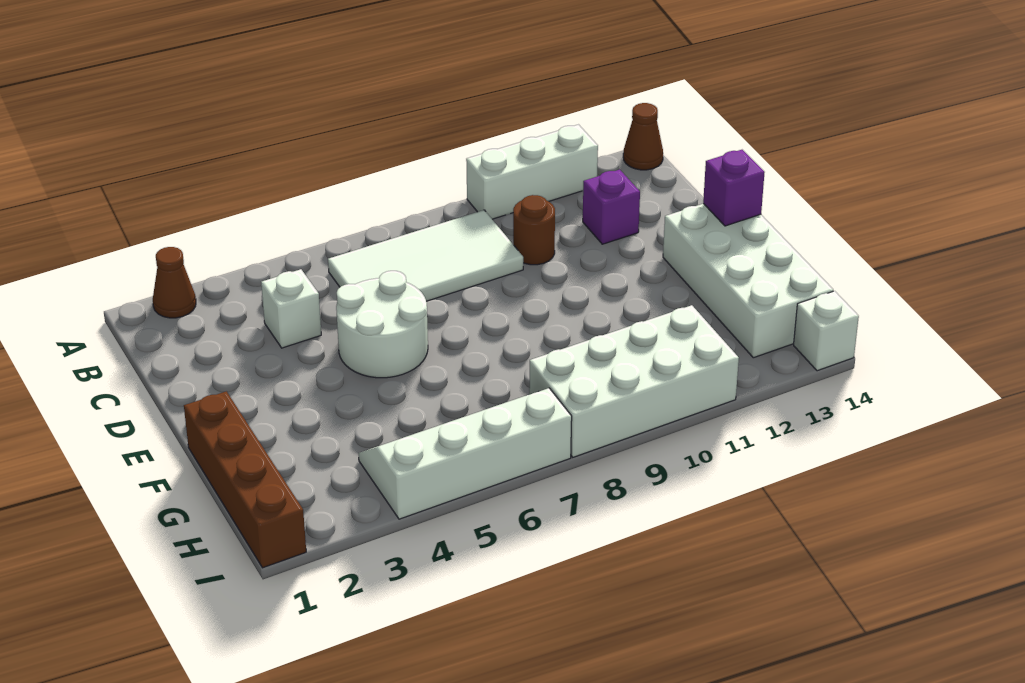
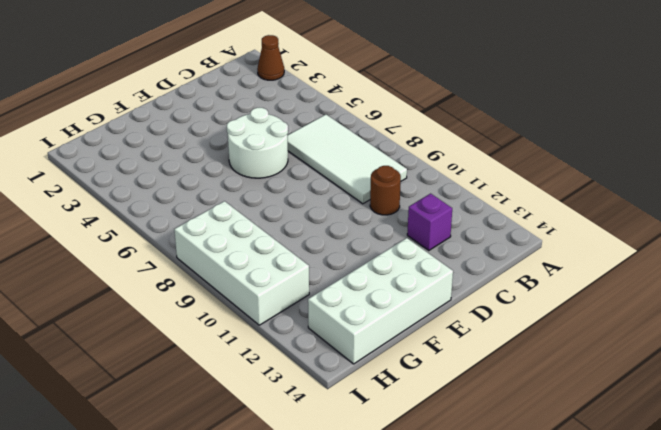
none -> white 1x3 brick [466,125,598,219]
none -> brown 1x1 cone [623,103,663,170]
none -> white 1x1 brick [261,269,321,348]

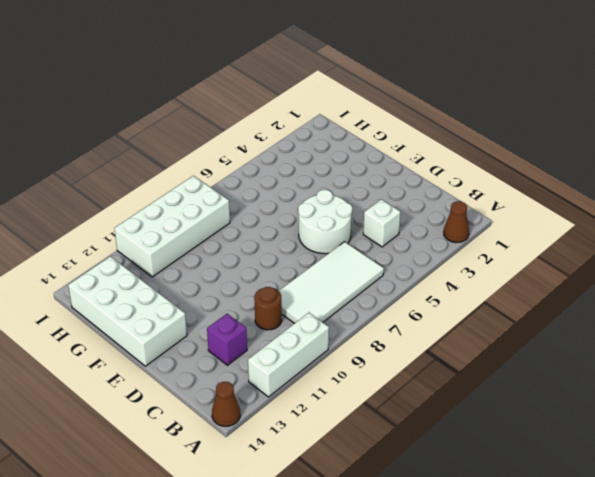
none -> brown 1x4 brick [184,391,306,568]
none -> white 2x4 slope [358,388,572,519]
none -> white 1x1 brick [794,291,859,371]

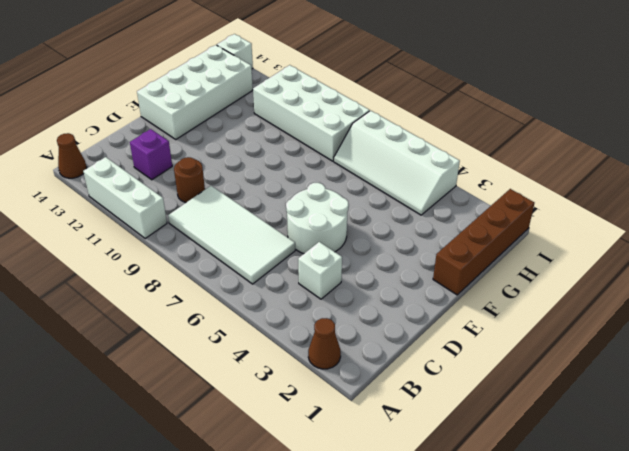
none -> purple 1x1 brick [703,150,765,226]

